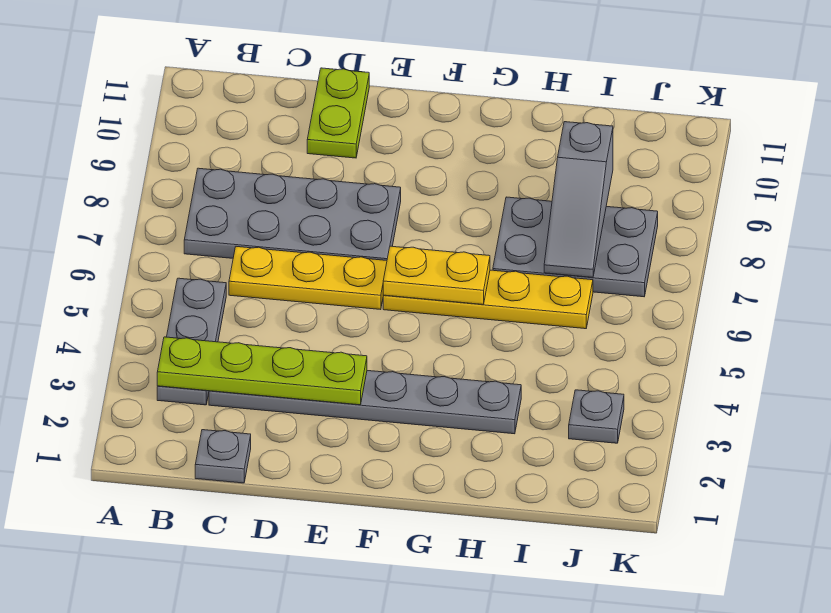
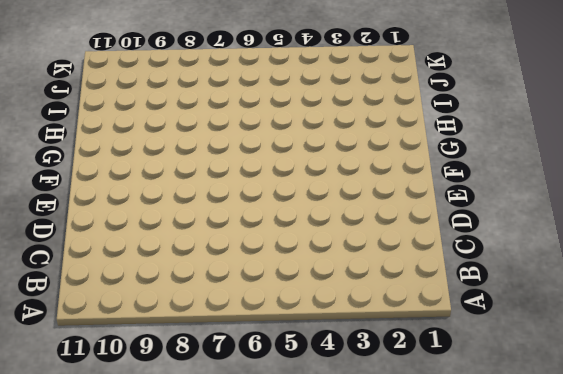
none -> grey 1x3 plate [157,278,226,405]
none -> grey 2x4 plate [184,168,401,260]
none -> grey 1x1 plate [195,430,251,483]

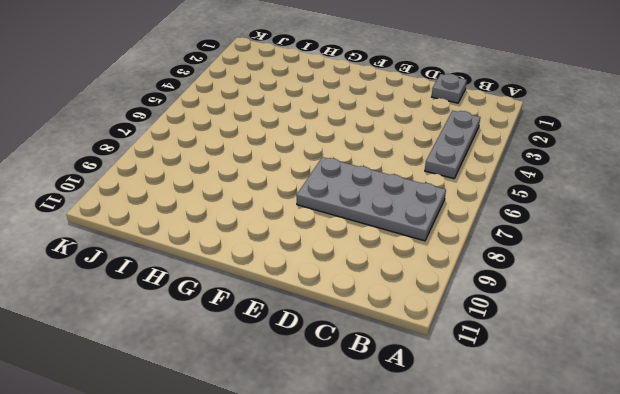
none -> grey 1x6 plate [209,371,521,434]
none -> yellow 1x3 plate [229,246,387,310]
none -> lime 1x2 plate [307,68,369,158]

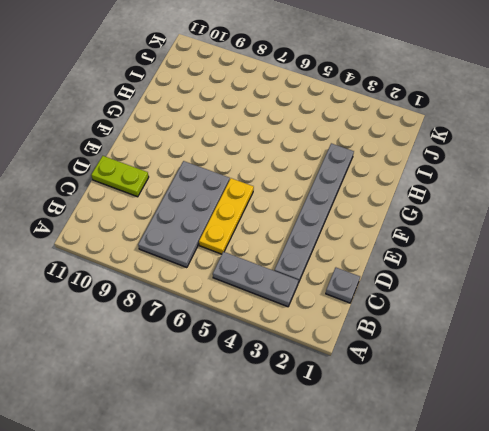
none -> yellow 1x4 plate [383,270,593,329]
none -> grey 2x3 plate [493,197,658,297]
none -> grey 1x1 plate [569,390,624,443]

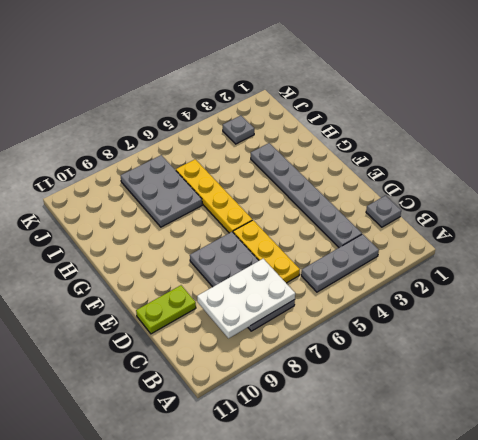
white 2x3 plate [197,259,295,338] -> none
none -> lime 1x4 plate [157,337,367,405]
none -> yellow 1x2 plate [383,246,490,304]
none -> grey 1x3 slope [544,122,613,277]

